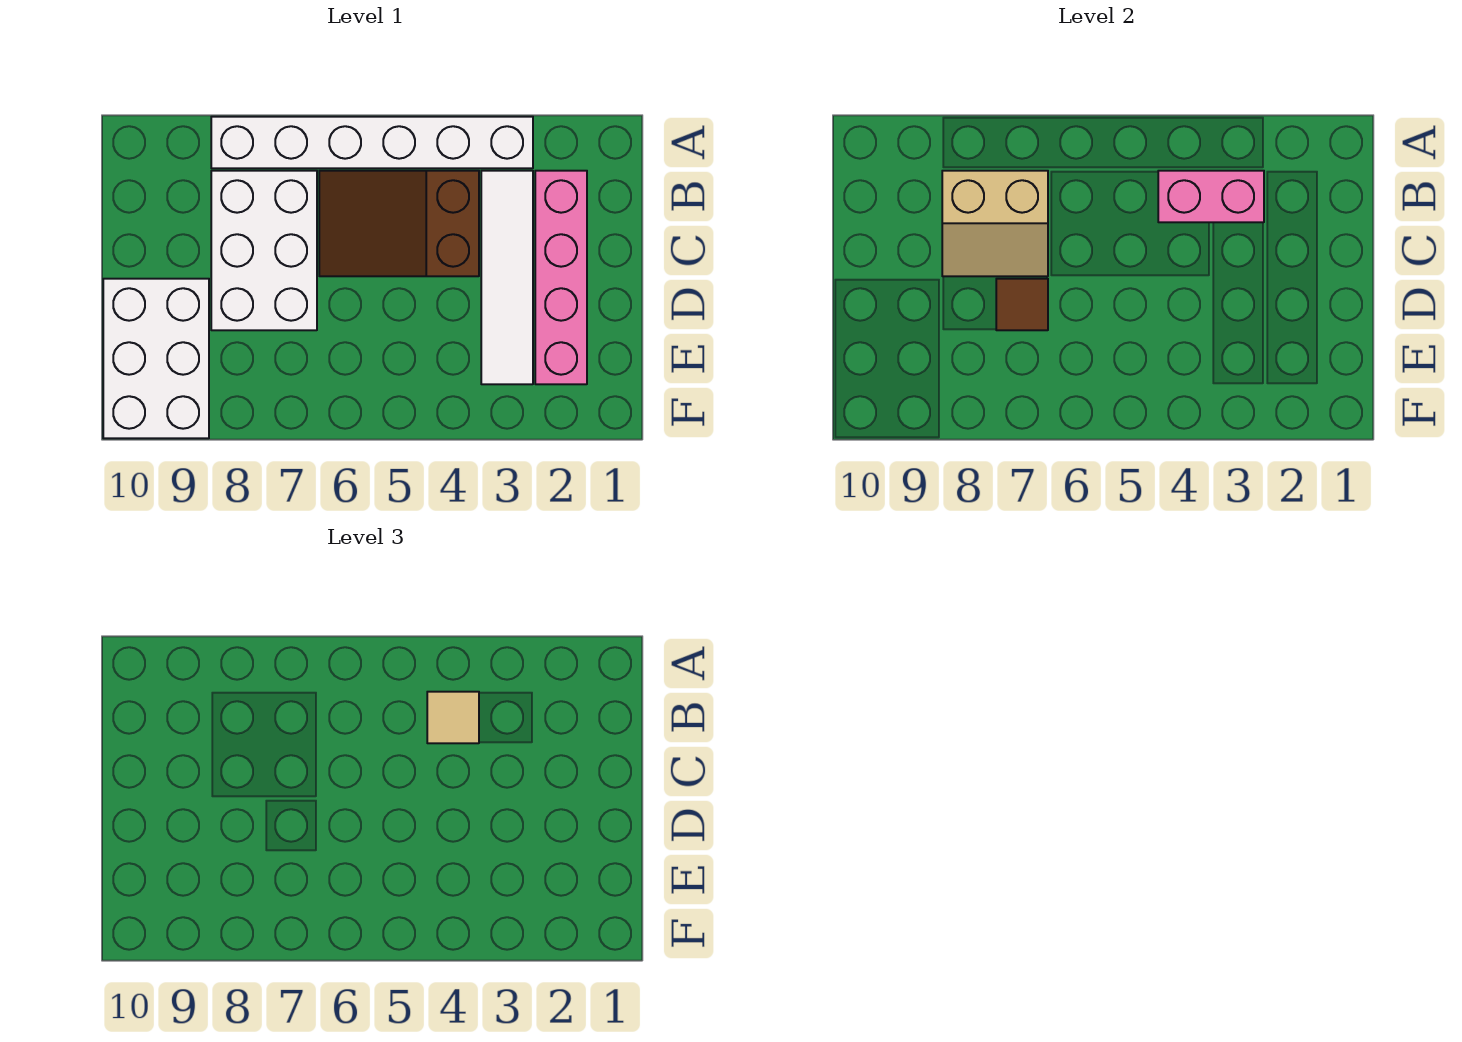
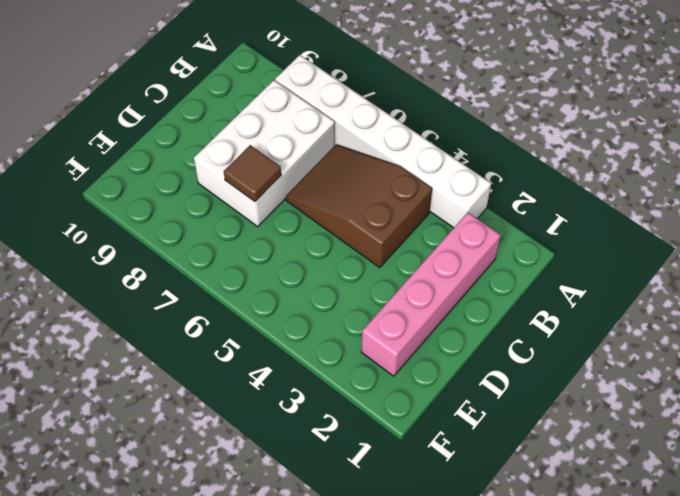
none -> white 1x4 tile [481,171,533,384]
none -> white 2x3 brick [103,279,209,438]

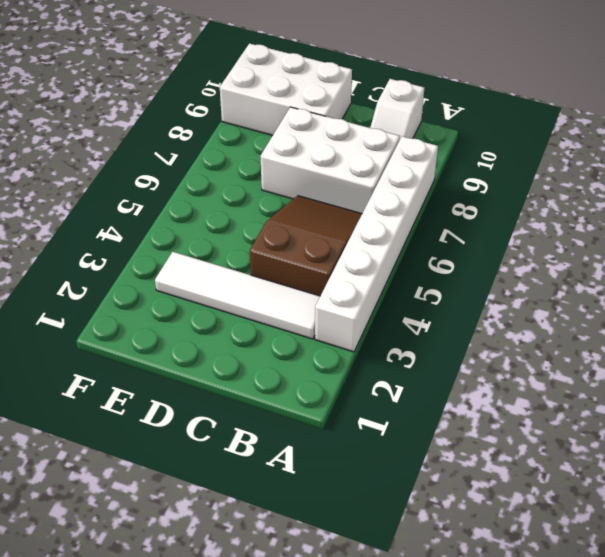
white 1x2 slope [370,79,424,139] -> none
none -> pink 1x4 brick [535,171,587,384]
none -> pink 1x2 brick [1158,171,1264,222]

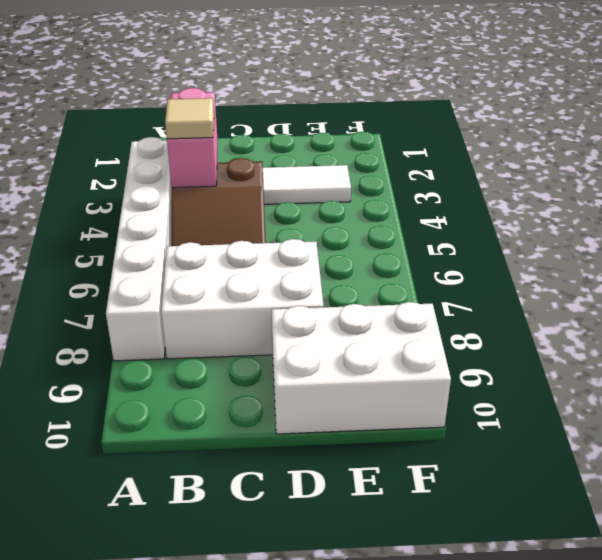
none -> pink 1x4 brick [535,171,587,384]
none -> tan 2x2 slope [942,171,1048,276]

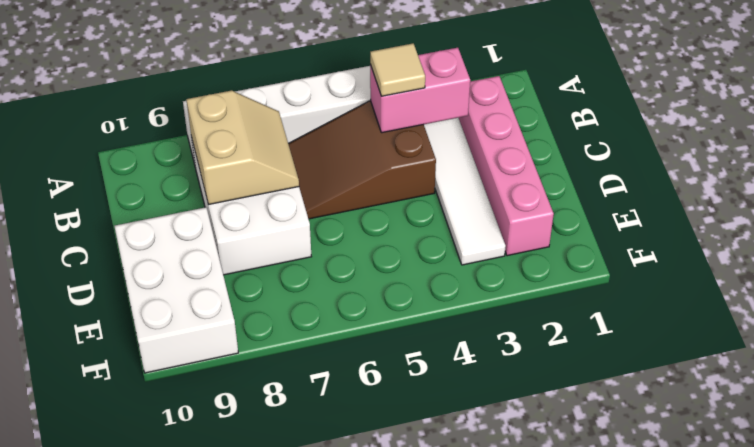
tan 2x2 slope [186,90,299,205] -> tan 2x2 slope turned to [942,171,1048,276]
none -> brown 1x1 tile [996,279,1048,330]

